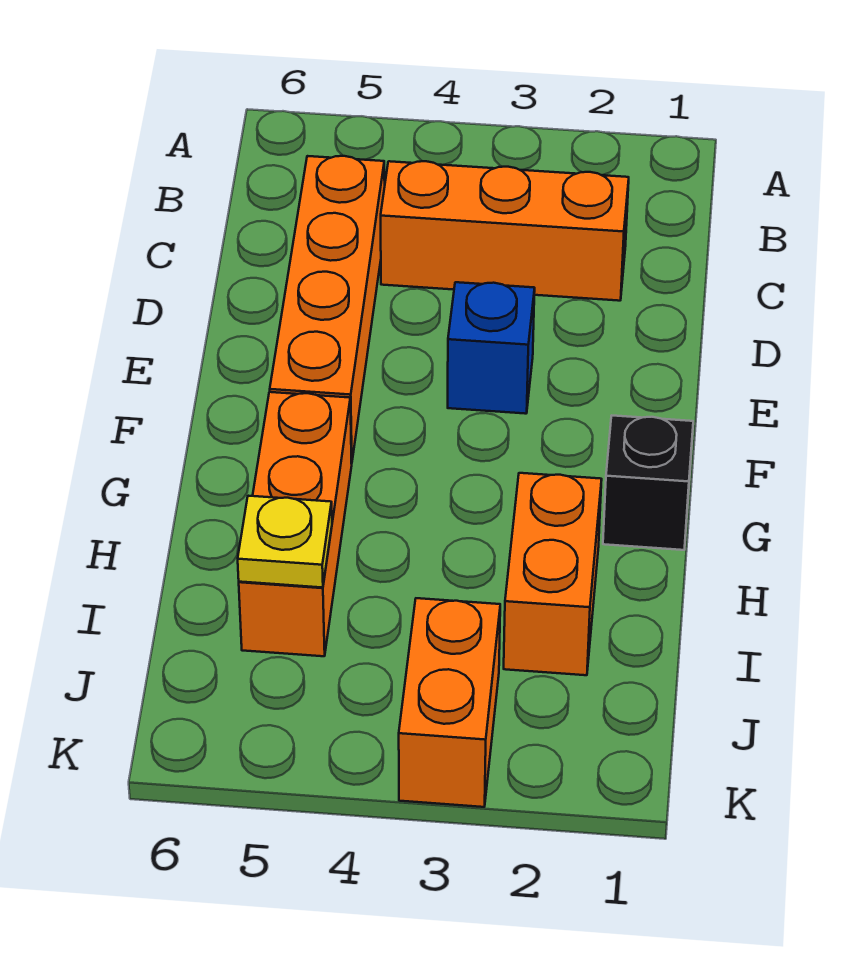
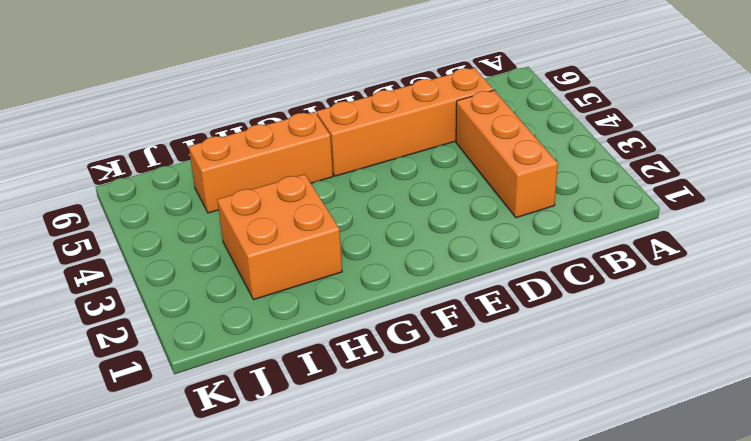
orange 2x2 brick [217,174,342,300] -> orange 1x2 brick [504,473,602,675]
none -> blue 1x1 brick [448,282,535,414]
none -> black 1x1 brick [603,416,693,550]

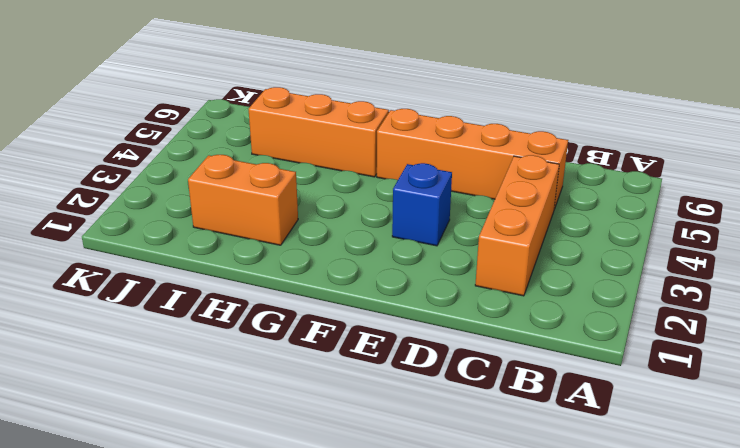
none -> black 1x1 brick [603,416,693,550]
none -> orange 1x2 brick [399,598,500,807]

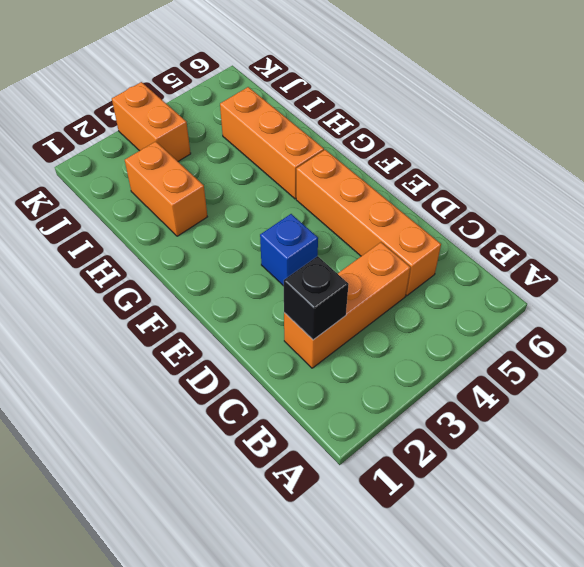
black 1x1 brick [284,256,349,340] -> black 1x1 brick moved to [603,416,693,550]
none -> yellow 1x1 plate [238,496,332,588]

